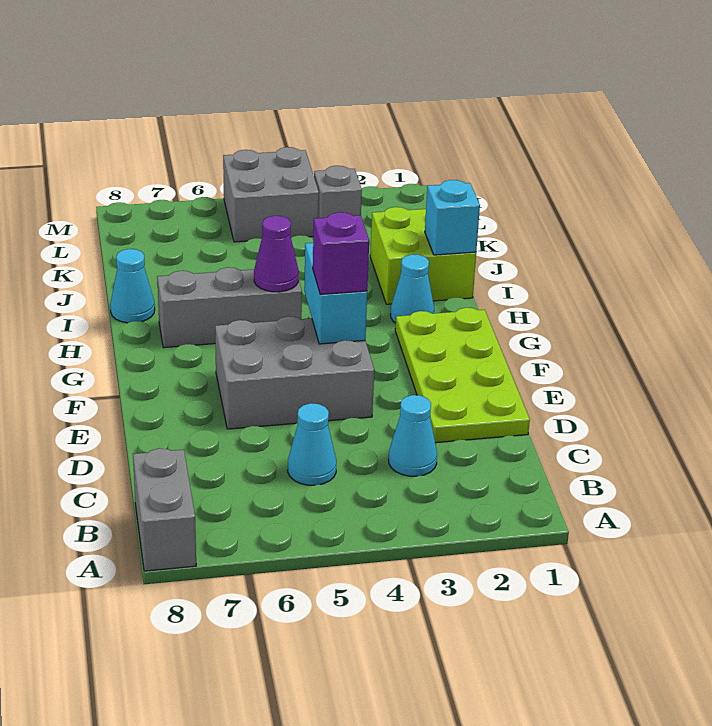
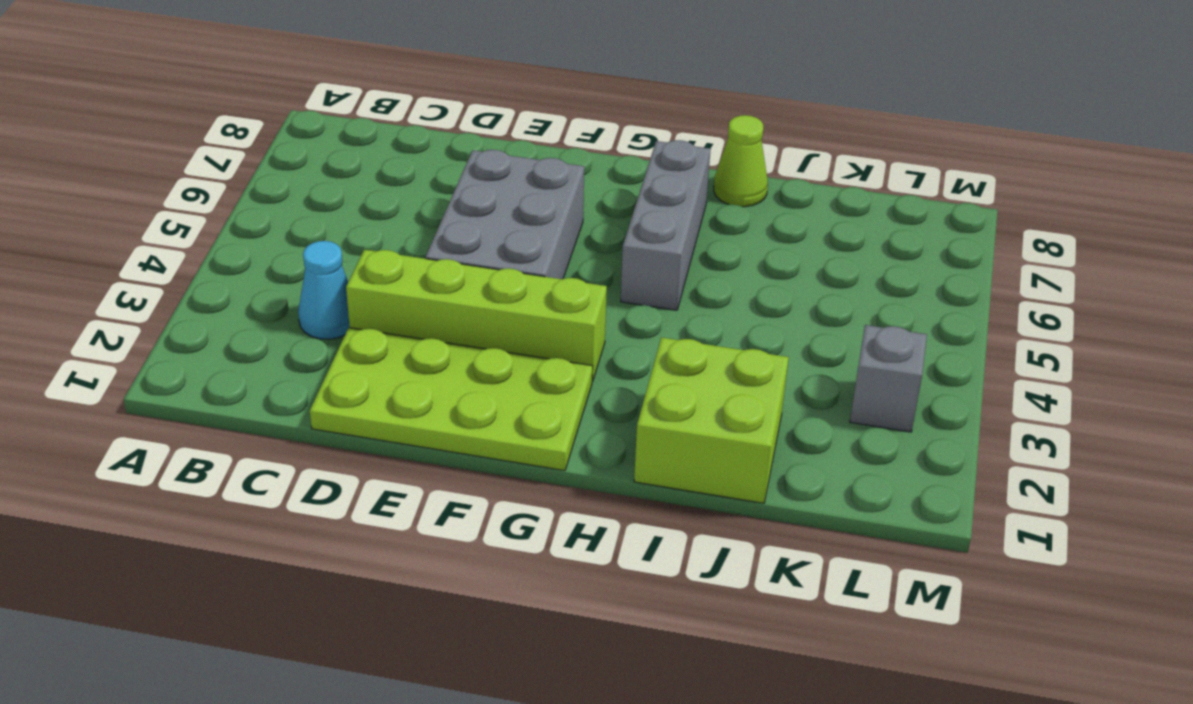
lime 1x4 brick [346,250,607,382] -> none
lime 1x1 cone [714,115,768,207] -> cyan 1x1 cone [110,249,155,323]
none -> grey 1x2 brick [133,448,196,571]
none -> cyan 1x1 cone [288,403,336,485]
none -> cyan 1x1 cone [391,254,434,323]

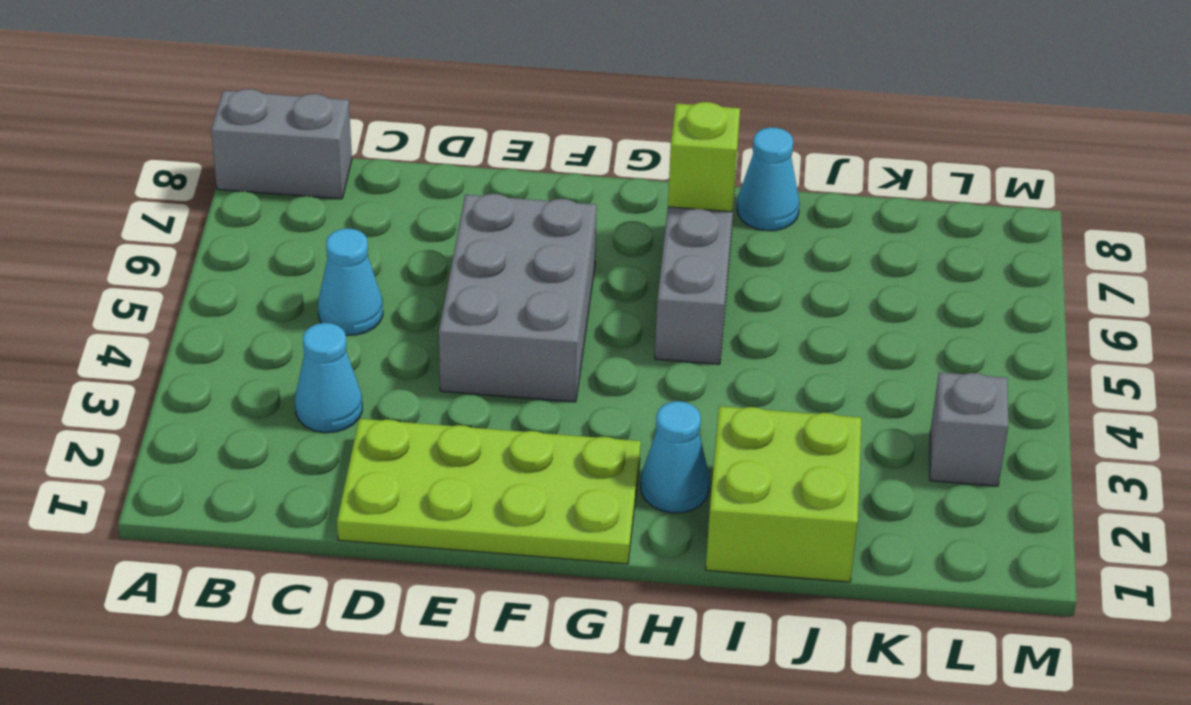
lime 1x1 brick [668,102,740,212] -> none
none -> grey 2x2 brick [223,147,319,242]
none -> cyan 1x2 brick [304,243,367,344]
none -> purple 1x1 cone [254,216,299,292]

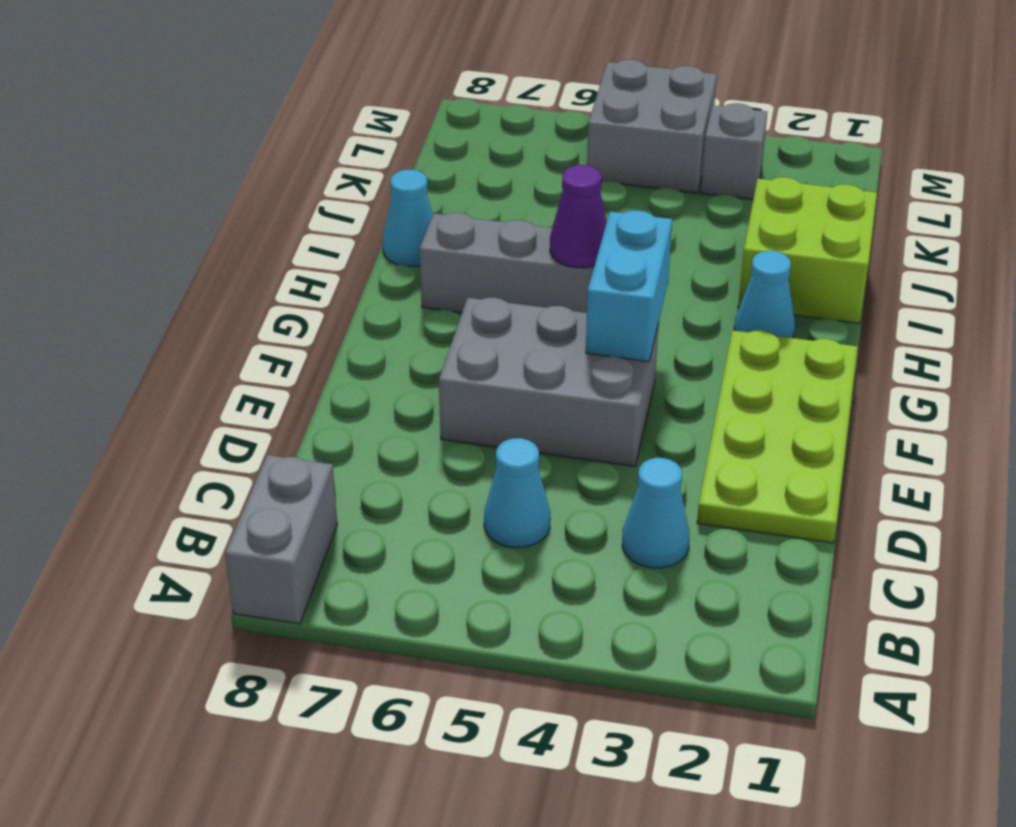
none -> cyan 1x1 brick [425,180,480,255]
none -> purple 1x1 brick [313,212,369,294]

